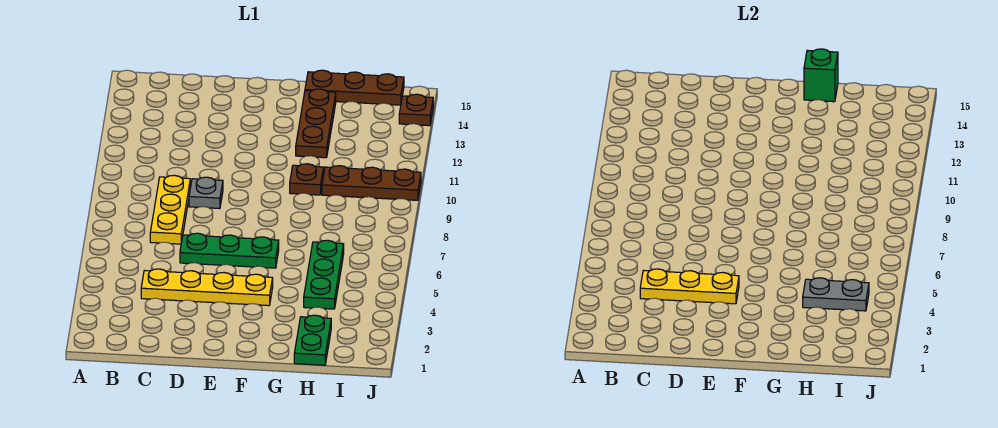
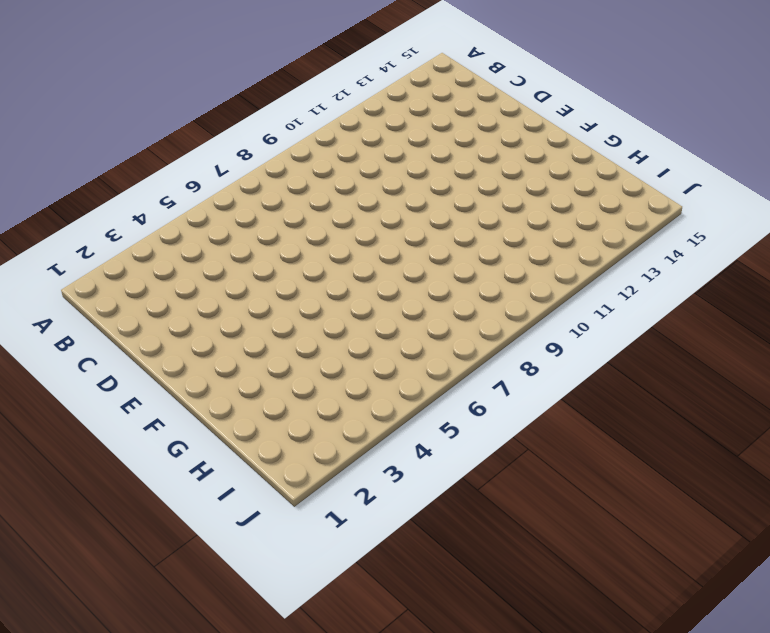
none -> yellow 1x4 plate [141,269,273,306]
none -> yellow 1x3 plate [150,175,190,244]
none -> green 1x3 plate [180,233,279,268]

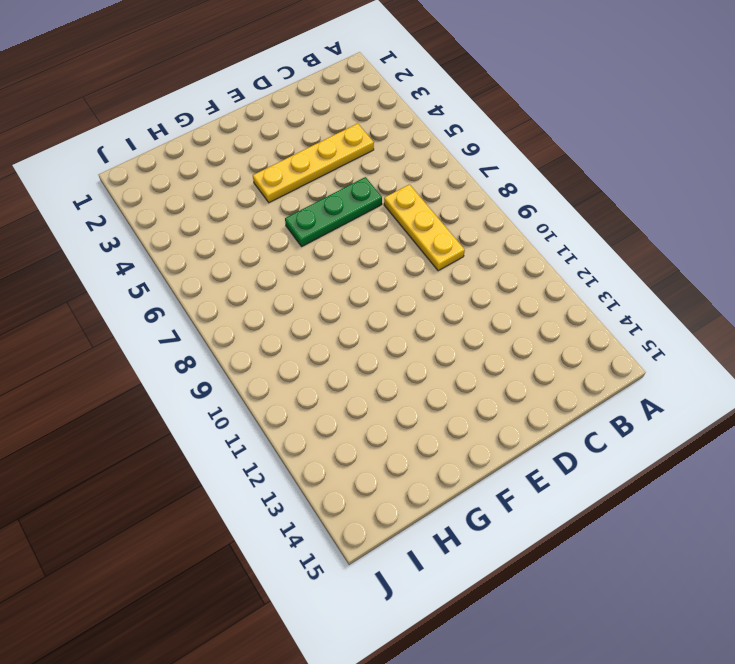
none -> grey 1x1 plate [189,177,223,209]
none -> brown 1x1 plate [290,164,324,195]
none -> brown 1x3 plate [296,89,336,158]

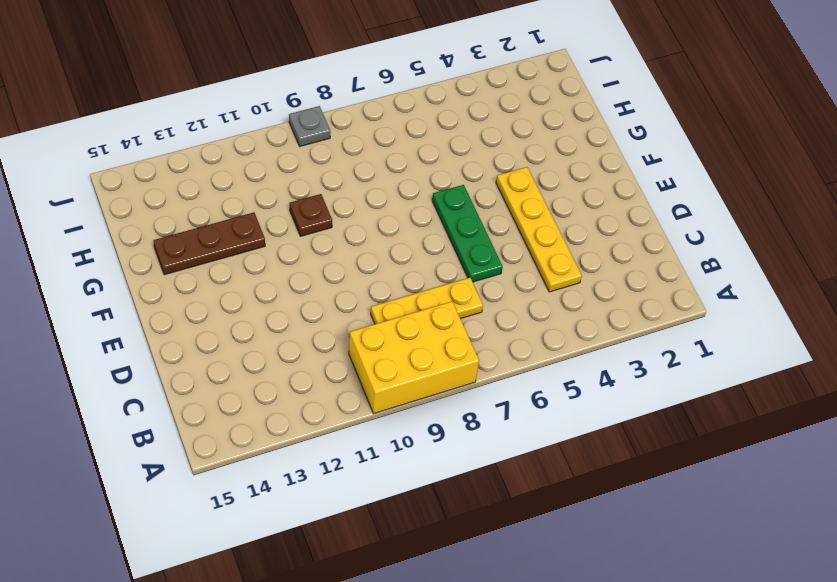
yellow 2x3 brick [349,301,479,414] -> none
grey 1x1 plate [289,106,330,146] -> grey 1x1 plate moved to [189,177,223,209]
none -> brown 1x3 plate [305,70,404,105]
none -> green 1x2 plate [294,315,331,365]
none -> green 1x3 plate [304,240,344,309]

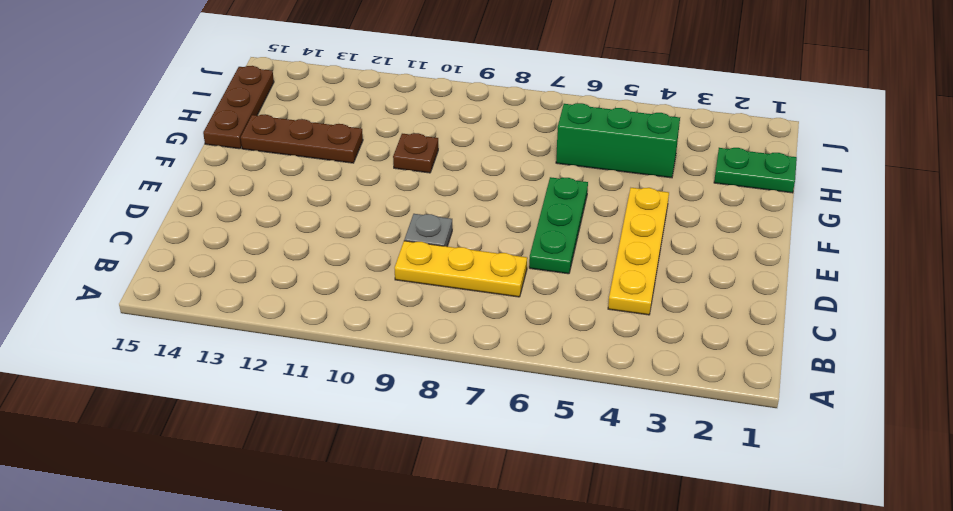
green 1x3 brick [556,103,680,178] -> green 1x3 plate [304,240,344,309]
none -> brown 1x3 plate [322,166,421,200]
none -> brown 1x1 plate [399,94,433,126]
none -> yellow 1x3 plate [640,269,739,304]

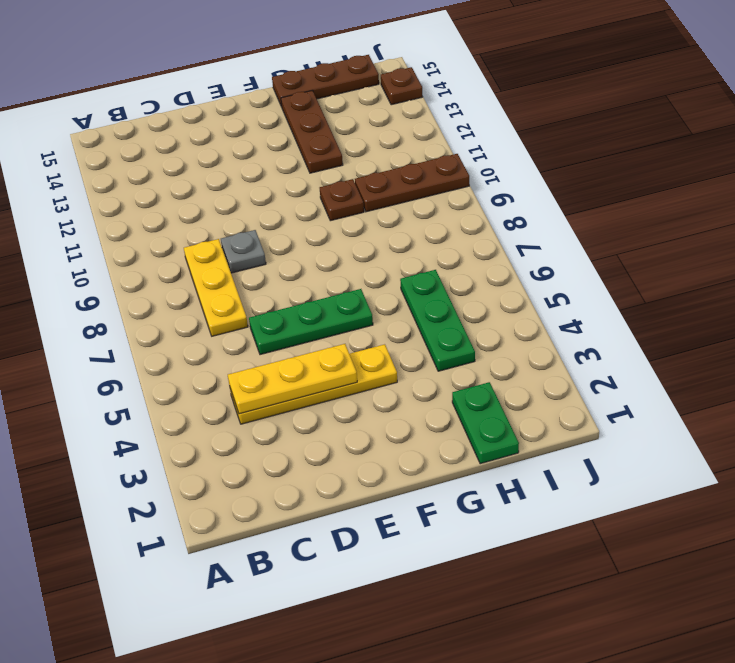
none -> green 1x1 brick [804,49,838,102]
none -> grey 1x2 plate [803,278,869,311]

